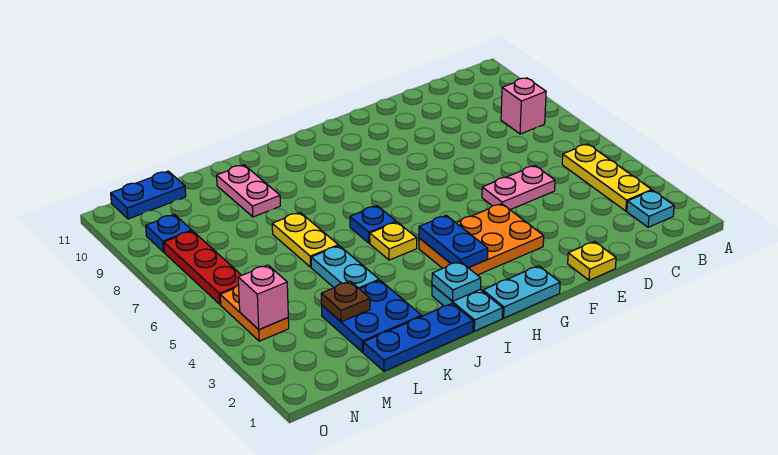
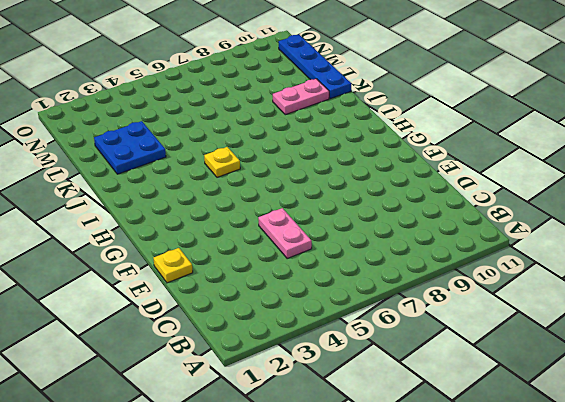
blue 1x4 plate [279,35,351,99] -> blue 1x2 plate [111,171,186,219]
none -> cyan 1x1 plate [627,190,674,227]
none -> yellow 1x3 plate [562,144,652,211]
none -> pink 1x1 brick [501,78,546,134]

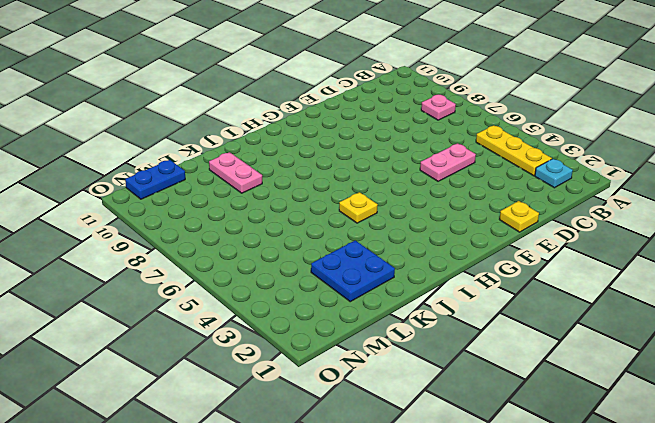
pink 1x1 plate [421,95,456,120] -> pink 1x1 brick [501,78,546,134]
none -> orange 2x3 plate [419,204,544,275]
none -> cyan 1x2 plate [483,266,560,318]
none -> cyan 1x2 plate [432,285,503,331]

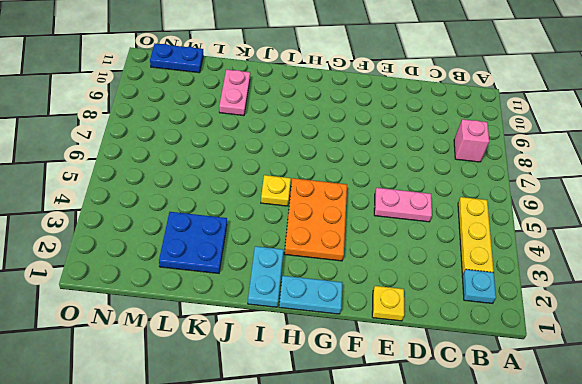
orange 2x3 plate [284,178,347,261] -> orange 2x3 plate turned to [419,204,544,275]
none -> blue 1x1 plate [350,206,396,243]
none -> blue 1x3 plate [363,303,473,371]
none -> cyan 1x2 plate [311,246,379,289]

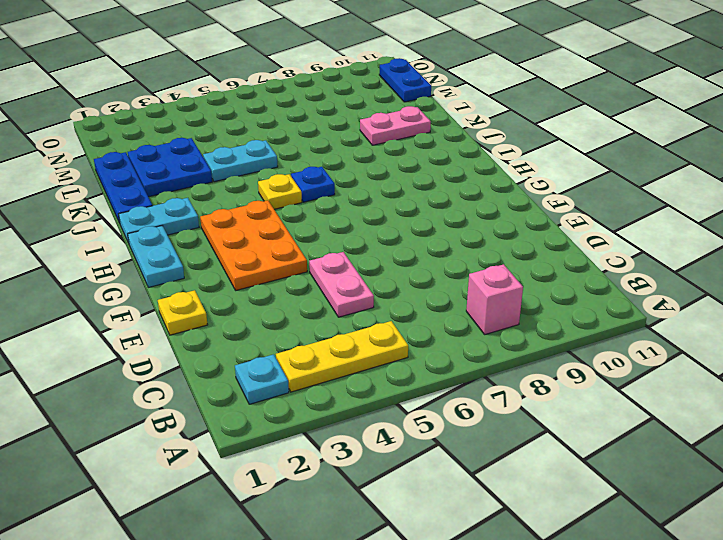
none -> yellow 1x2 plate [272,212,338,267]
none -> orange 1x2 plate [220,285,289,341]
none -> red 1x3 plate [164,231,242,304]

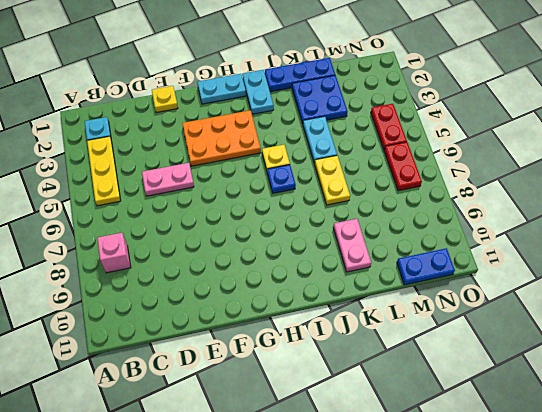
red 1x2 plate [371,104,407,150] -> orange 1x2 plate [220,285,289,341]
red 1x2 plate [384,142,422,191] -> red 1x3 plate [164,231,242,304]
none -> blue 1x1 plate [146,214,192,252]
none -> blue 1x2 plate [419,215,488,268]
none -> cyan 1x1 plate [432,261,481,301]

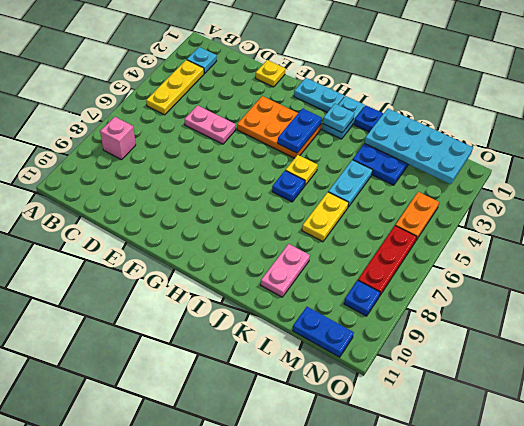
cyan 2x4 plate [365,108,473,184] -> none
none -> brown 1x1 plate [321,281,370,322]
none -> pink 1x1 brick [238,265,288,329]

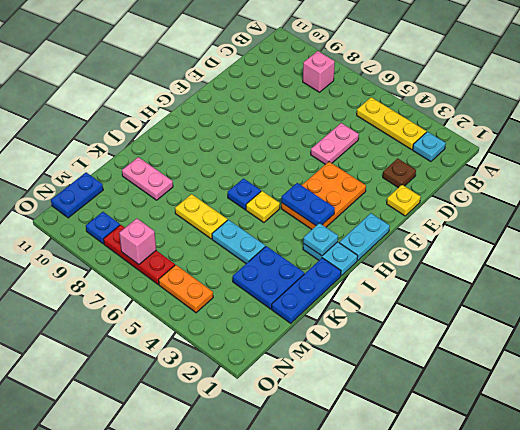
brown 1x1 plate [383,159,416,188] -> brown 1x1 plate moved to [321,281,370,322]
pink 1x1 brick [119,218,156,264] -> pink 1x1 brick moved to [238,265,288,329]

